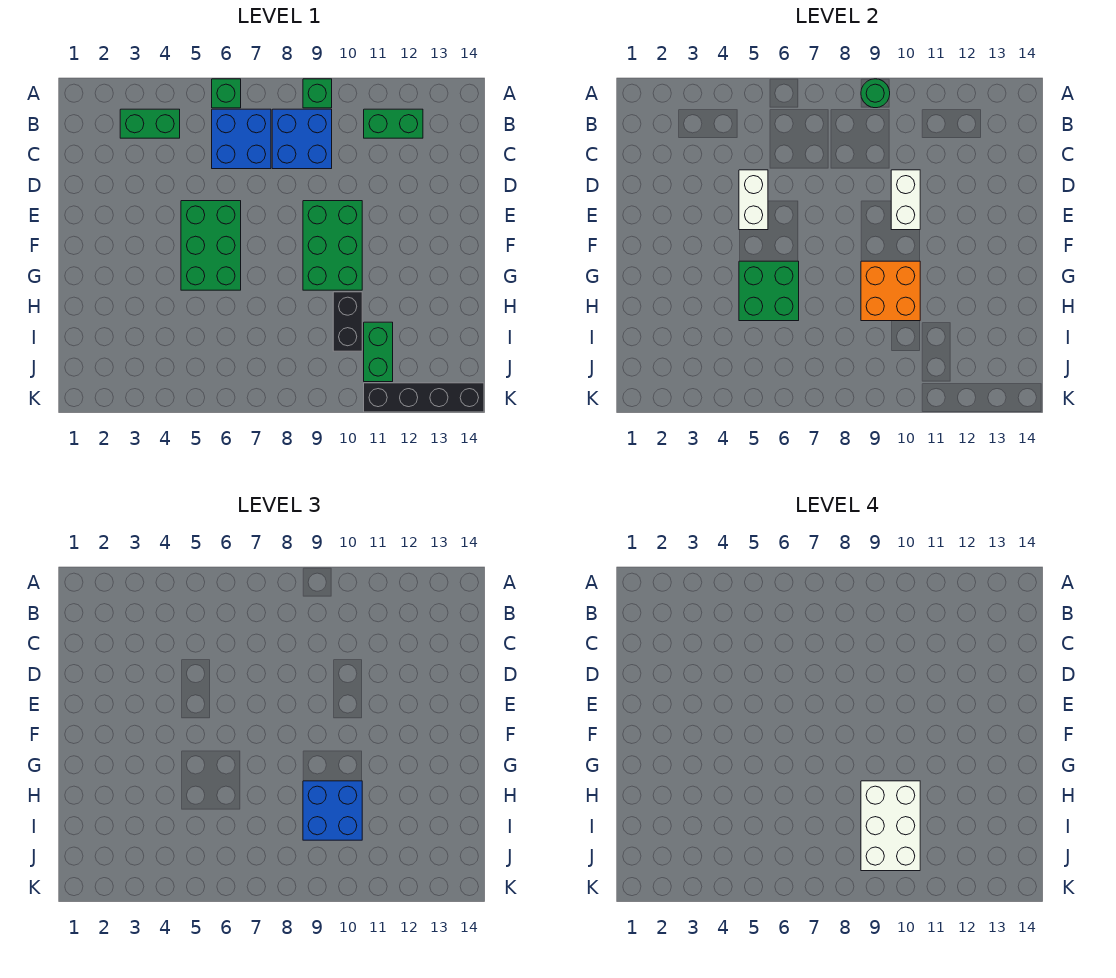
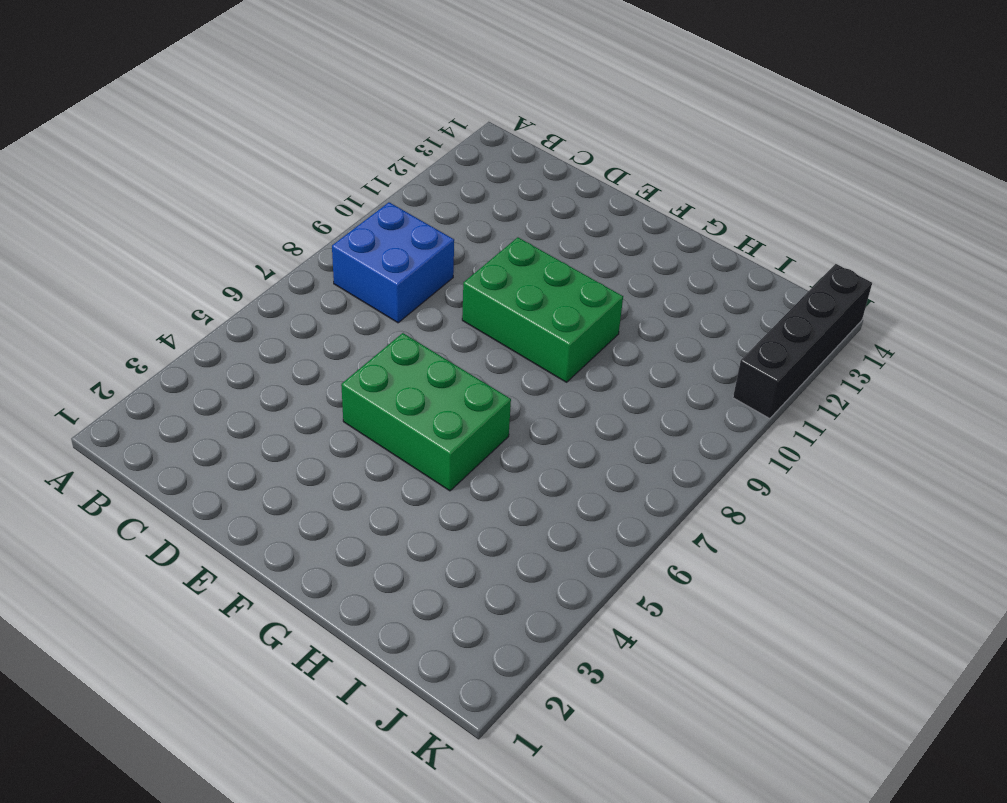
none -> green 1x1 brick [212,79,241,108]
none -> green 1x1 brick [303,79,332,108]
none -> green 1x2 brick [120,109,180,138]

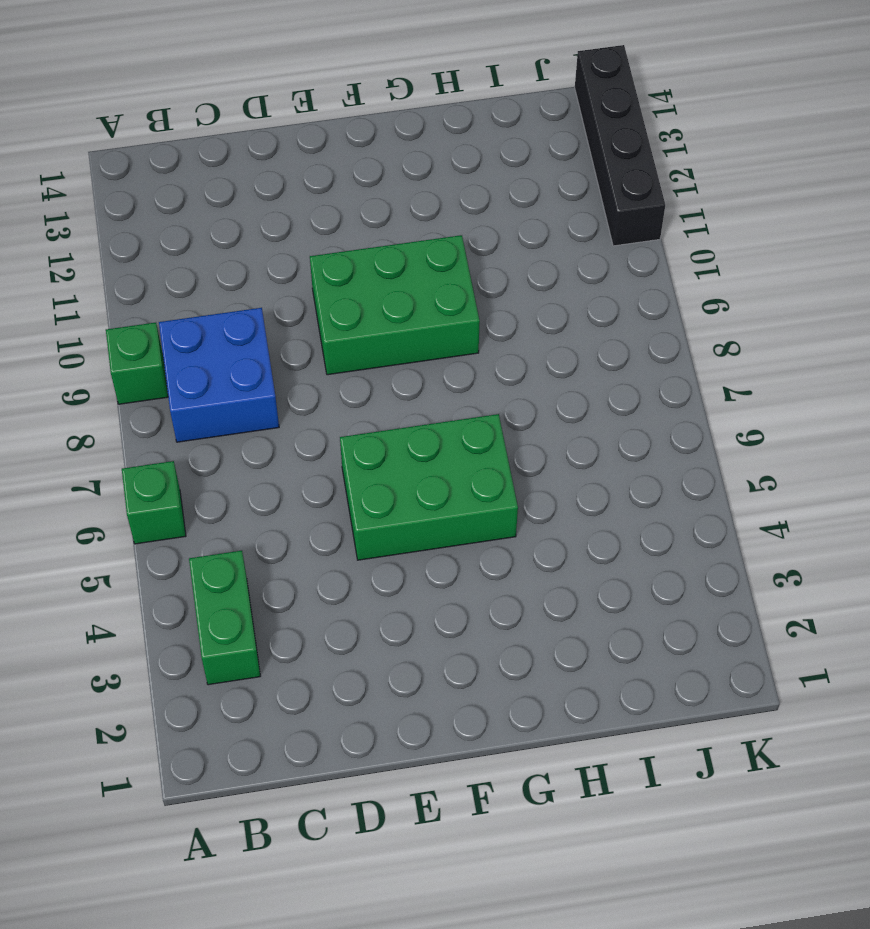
none -> blue 2x2 brick [212,109,271,169]
none -> green 1x2 brick [364,109,423,138]
none -> black 1x2 brick [333,292,362,351]

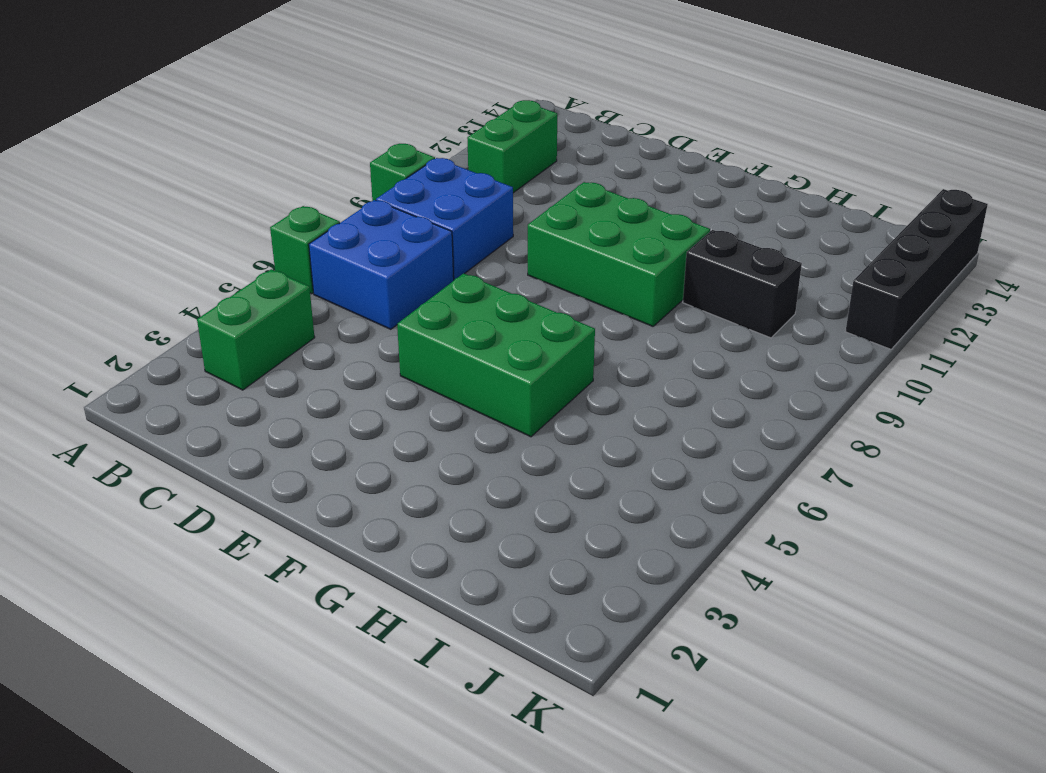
none -> green 1x2 brick [364,322,393,382]
none -> green 1x1 round brick [861,79,890,108]
none -> white 1x2 brick [739,170,768,230]

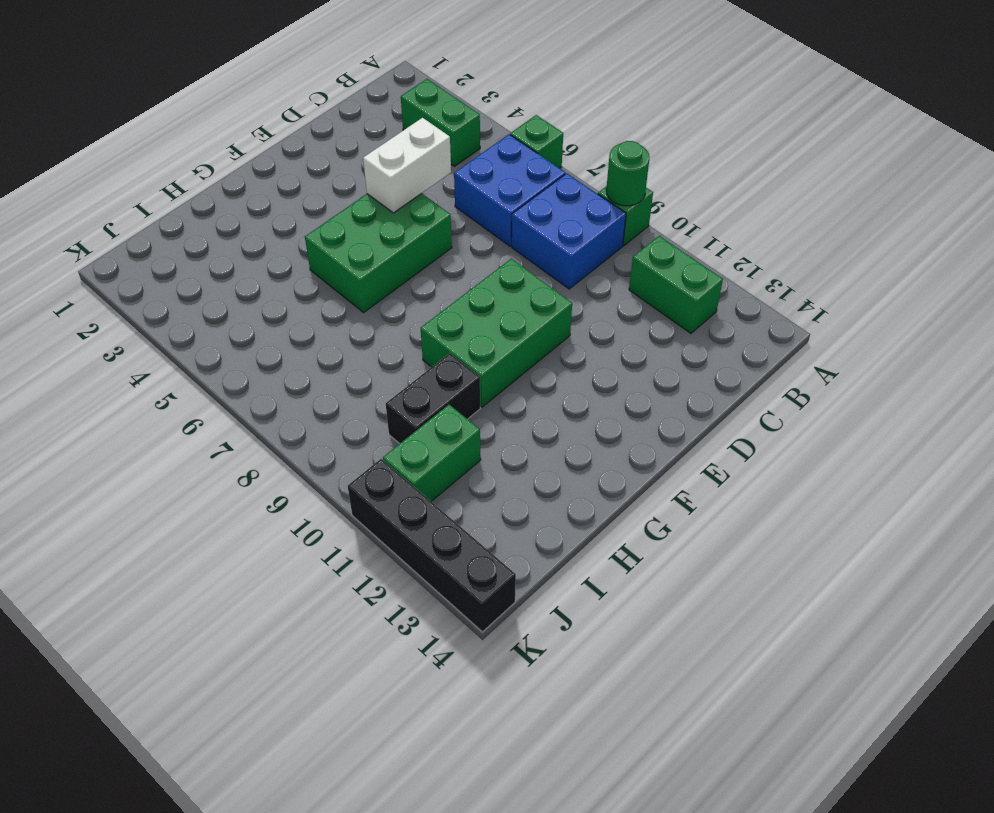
none -> white 1x2 brick [891,170,920,230]
none -> green 2x2 brick [739,261,799,321]
none -> orange 2x2 brick [861,261,920,321]

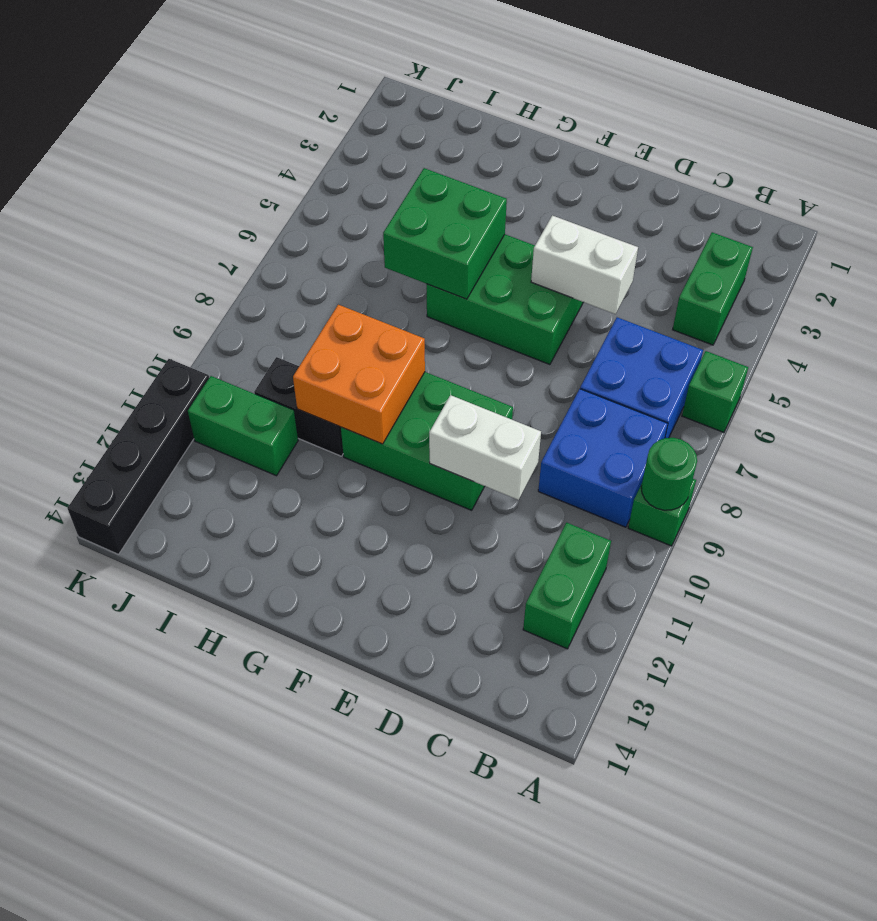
none -> blue 2x2 brick [303,781,362,840]
none -> white 2x3 brick [861,781,920,871]

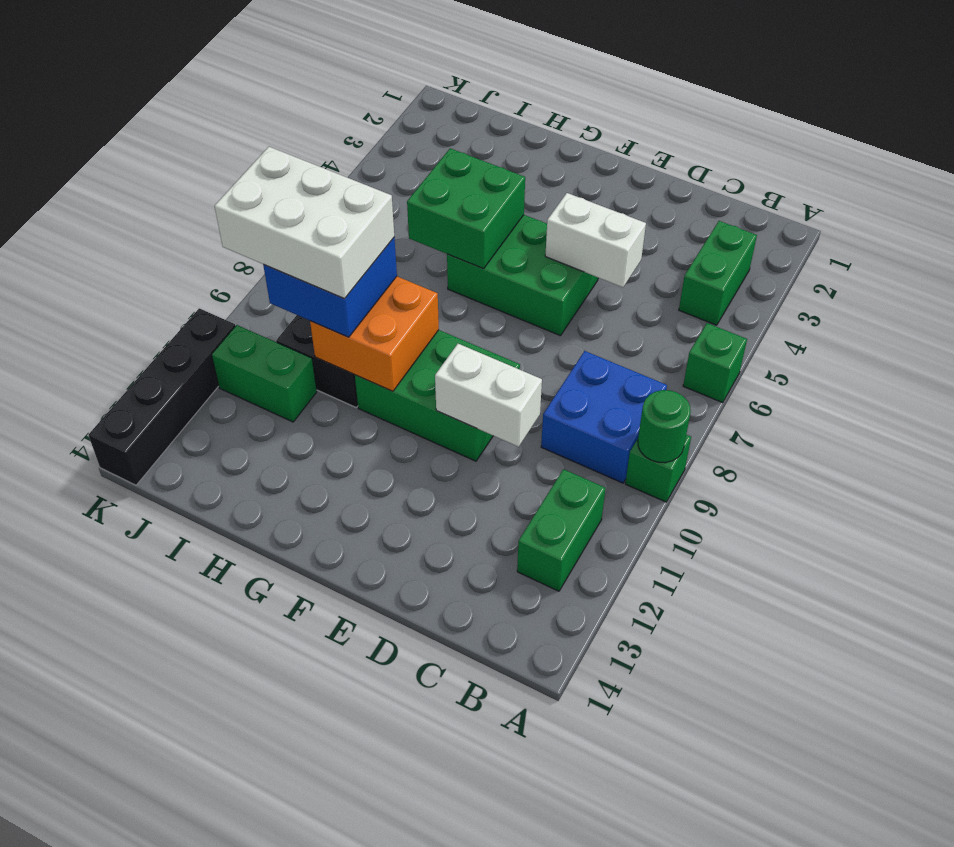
none -> blue 2x2 brick [212,109,271,169]

